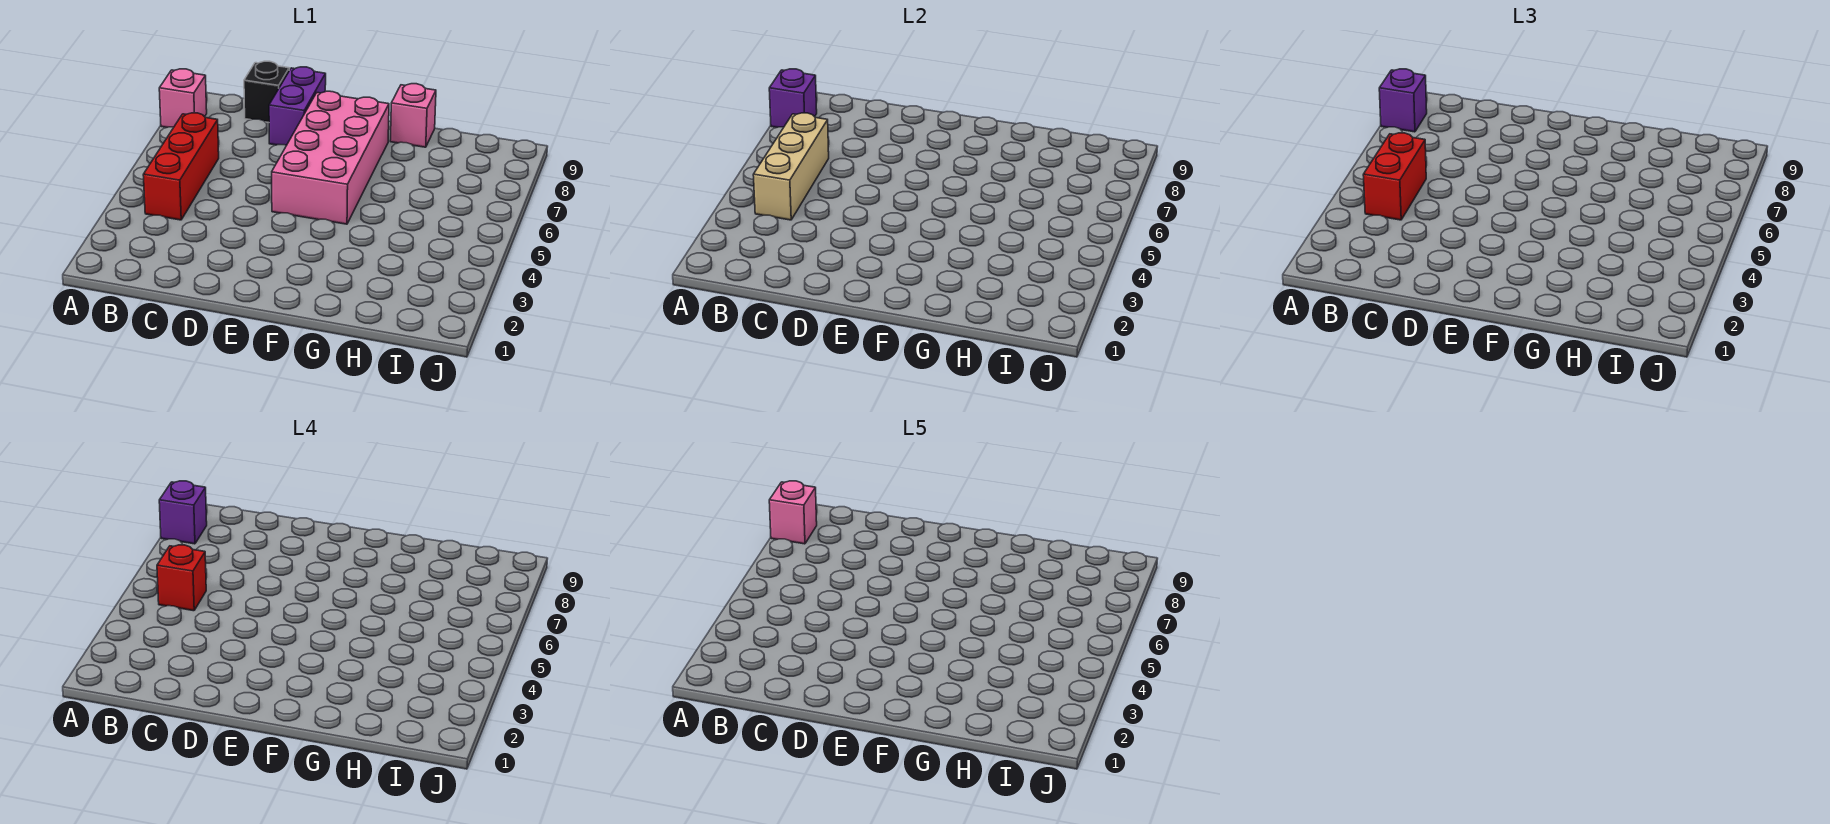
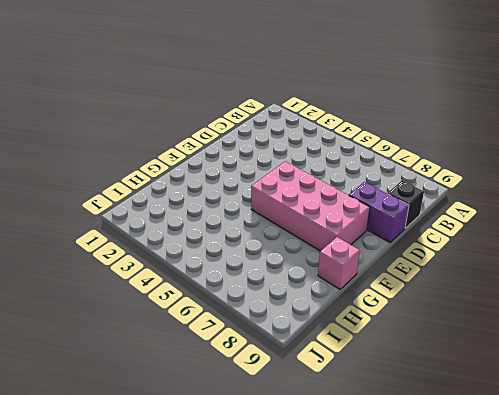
none -> pink 1x1 brick [159,69,207,127]
none -> red 1x3 brick [143,113,219,220]
none -> purple 1x1 brick [769,69,817,127]

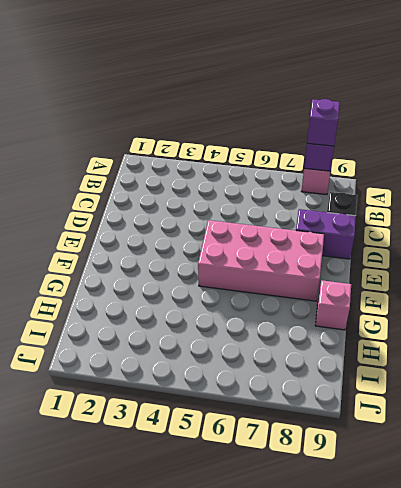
none -> red 1x3 brick [143,113,219,220]
none -> tan 1x3 brick [753,113,829,220]
none -> red 1x2 brick [1363,133,1426,220]

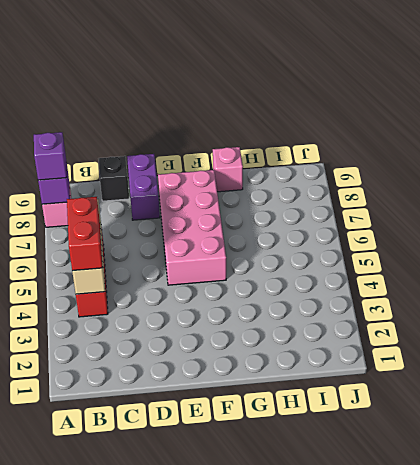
none -> purple 1x1 brick [159,481,207,544]
none -> red 1x1 brick [157,545,206,611]
none -> pink 1x1 brick [769,481,817,544]

